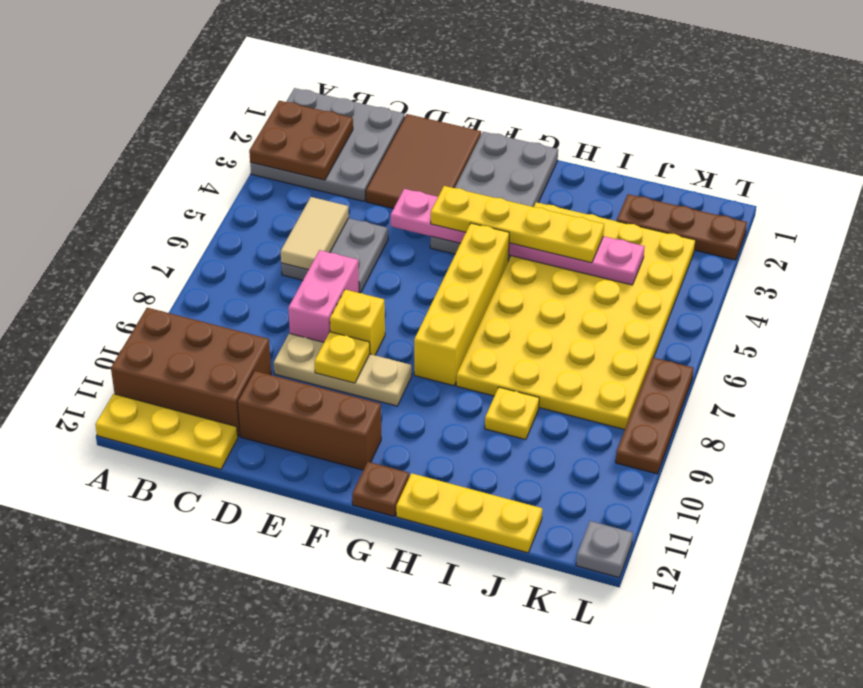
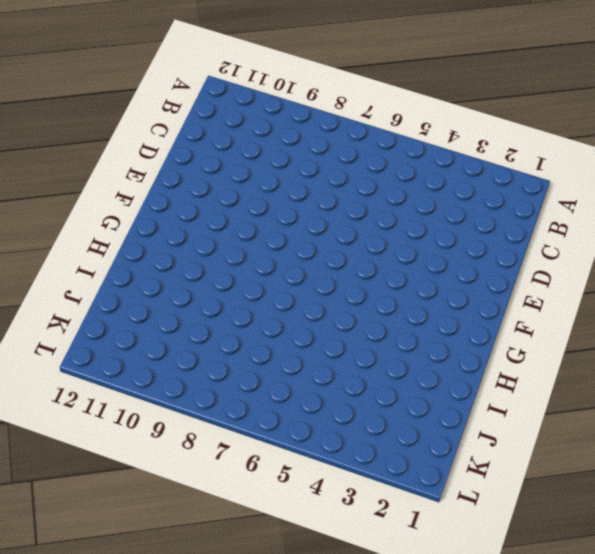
none -> grey 3x3 plate [250,88,405,201]
none -> brown 2x3 brick [111,308,271,437]
none -> yellow 1x3 plate [95,394,238,469]

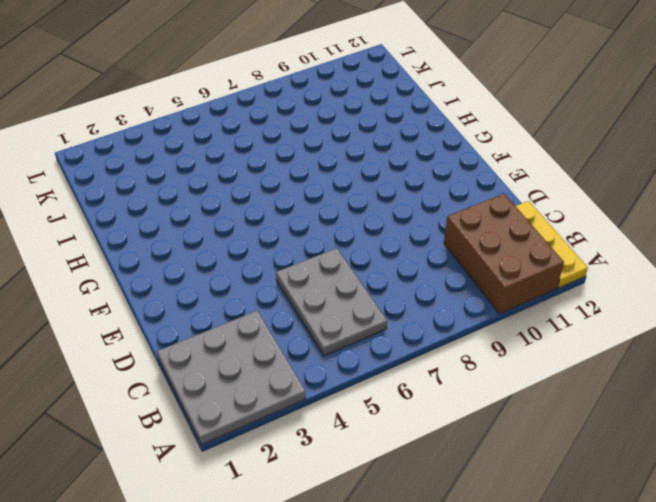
grey 2x3 plate [276,248,387,356] -> grey 2x2 plate [281,218,388,293]
none -> brown 2x3 tile [366,114,481,209]
none -> pink 1x2 brick [288,250,359,342]
none -> tan 1x3 plate [274,334,412,406]

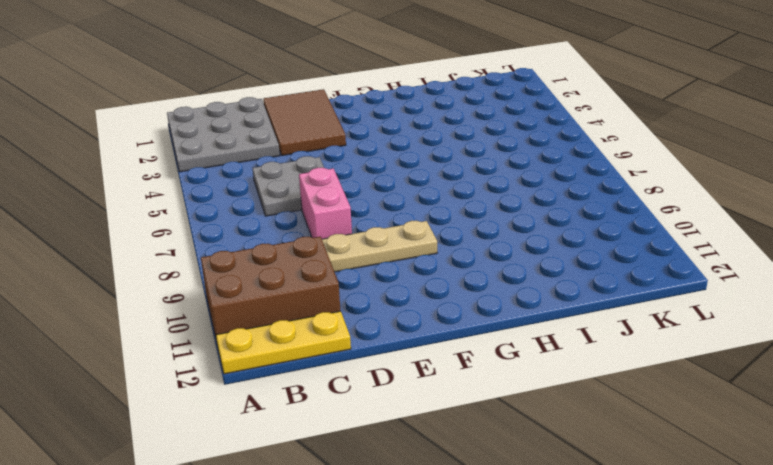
none -> brown 1x3 brick [238,371,381,470]
none -> yellow 1x1 brick [330,290,385,355]
none -> grey 2x4 plate [430,132,558,261]

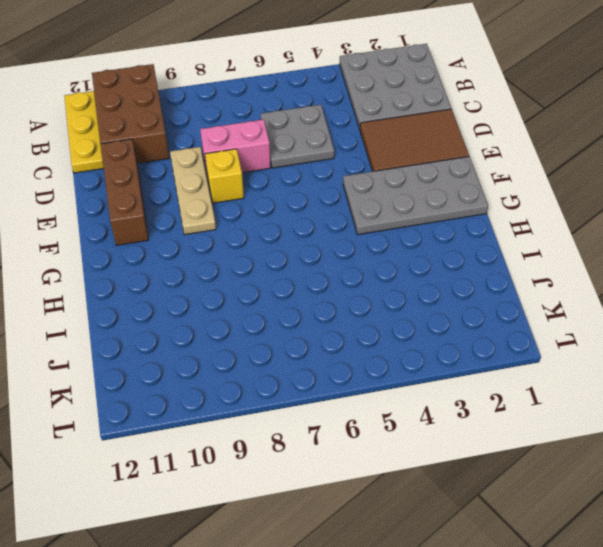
none -> yellow 1x4 brick [414,223,509,386]
none -> brown 1x1 plate [352,462,409,516]
none -> yellow 4x6 plate [456,202,696,430]

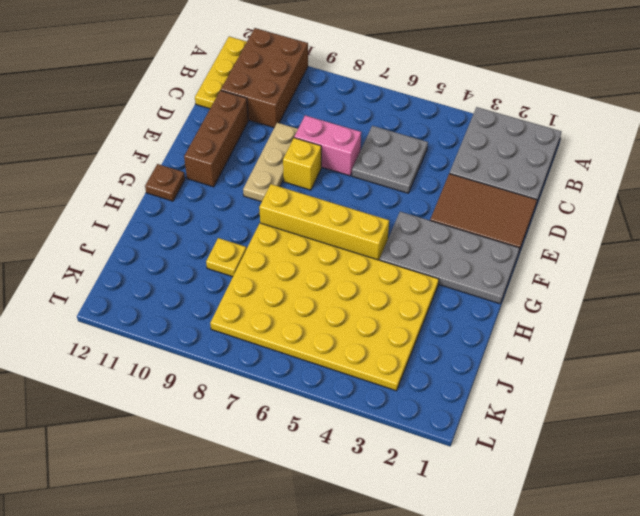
none -> yellow 1x3 plate [396,473,542,553]
none -> brown 1x3 plate [617,194,747,260]
none -> brown 1x3 plate [616,358,694,474]

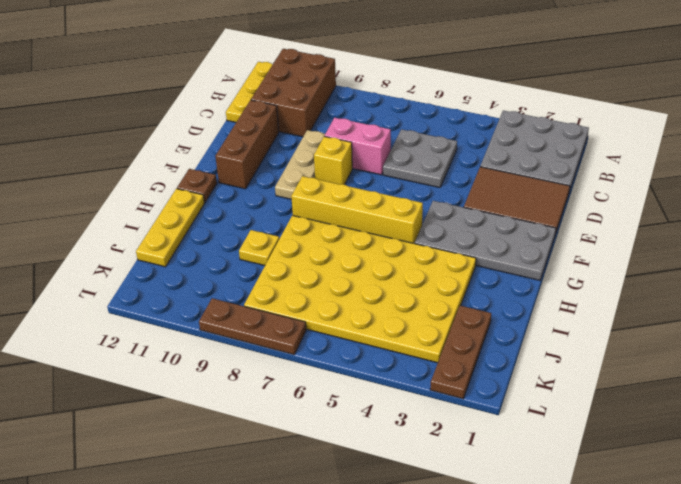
none -> grey 1x1 plate [576,521,633,578]
none -> brown 2x2 plate [249,101,353,180]
none -> tan 1x2 tile [280,197,349,270]

